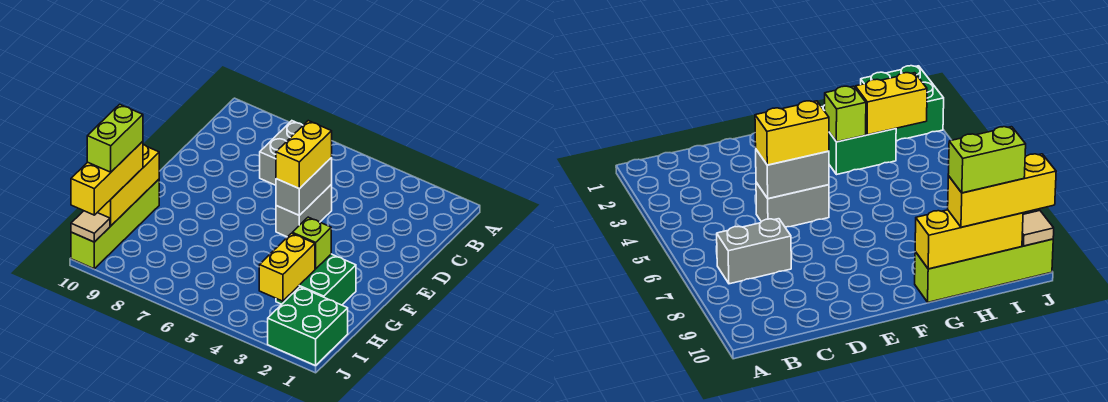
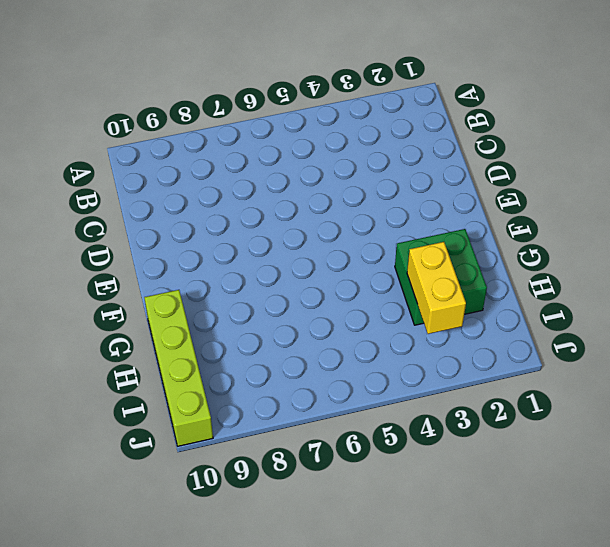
none -> grey 1x2 brick [260,121,303,185]
none -> grey 1x2 brick [276,185,332,237]
none -> green 2x2 brick [268,287,348,366]

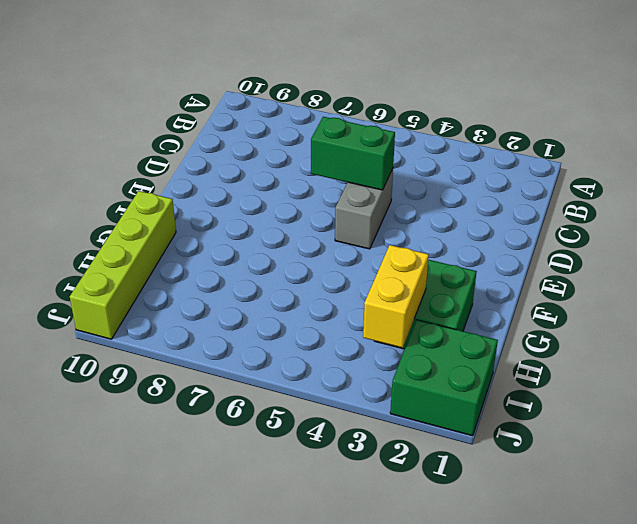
green 1x2 brick [311,117,395,190] -> grey 1x2 brick [276,158,332,215]
none -> grey 1x2 brick [260,121,303,185]
none -> lime 1x1 brick [292,217,331,269]
none -> yellow 1x3 brick [97,145,159,226]

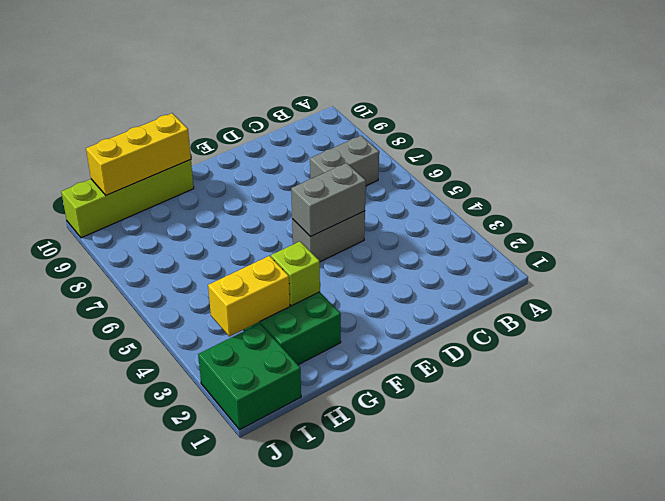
none -> tan 1x1 tile [71,211,110,242]
none -> yellow 1x2 brick [276,121,332,189]
none -> yellow 1x3 brick [71,141,143,215]

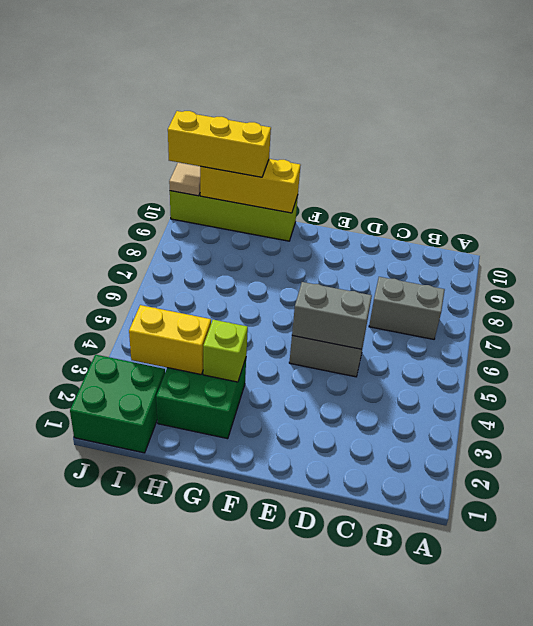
none -> yellow 1x2 brick [276,121,332,189]
none -> lime 1x2 brick [87,104,143,172]

